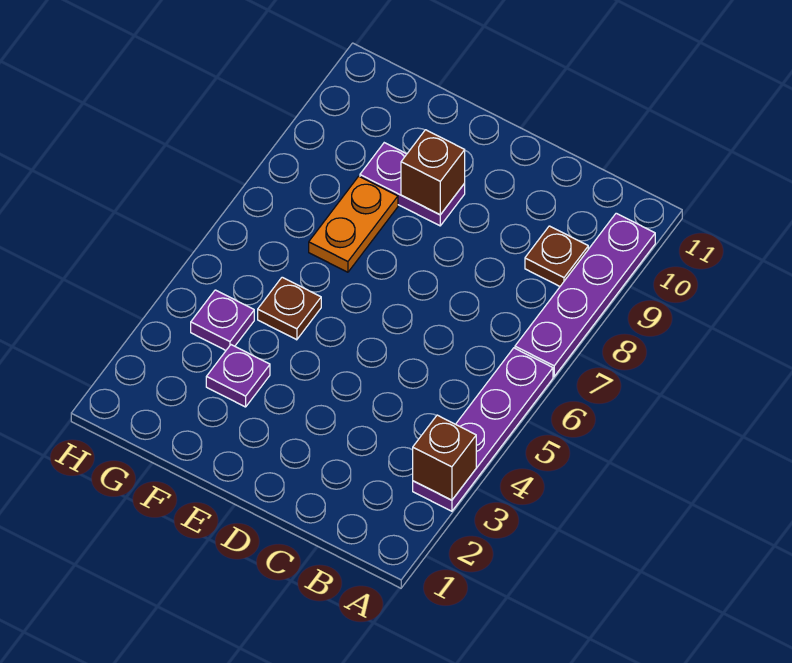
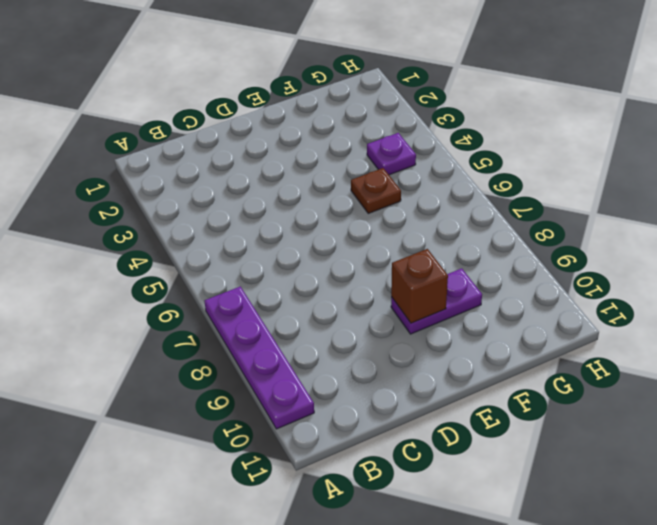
none -> purple 1x4 plate [413,348,553,511]
none -> brown 1x1 plate [525,226,588,286]

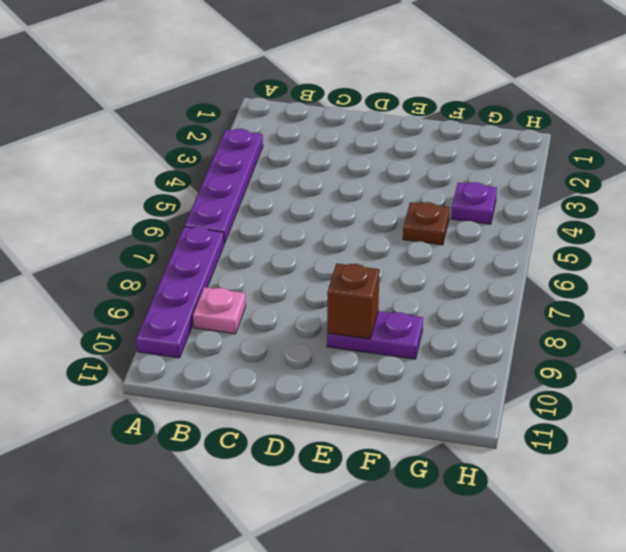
pink 1x1 plate [193,287,246,334] -> brown 1x1 plate [525,226,588,286]
none -> purple 1x1 plate [206,345,270,407]
none -> orange 1x2 plate [309,176,398,272]

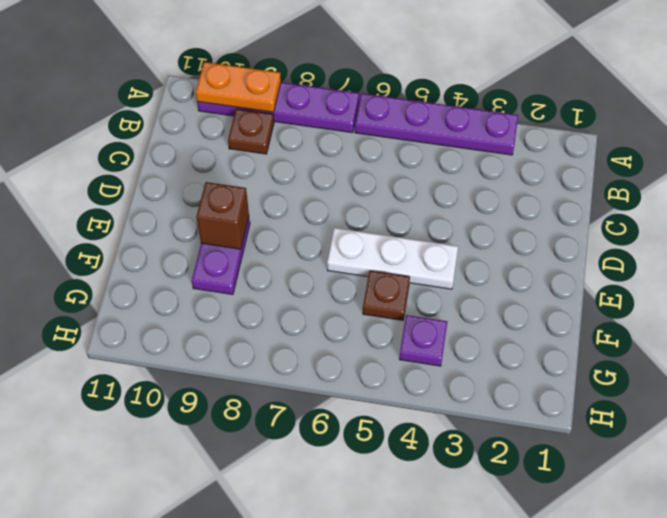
orange 1x2 plate [196,62,281,112] -> orange 1x2 plate moved to [309,176,398,272]
white 1x3 plate [327,228,458,289] -> none
none -> purple 1x1 plate [206,345,270,407]
none -> brown 1x1 brick [413,415,476,500]

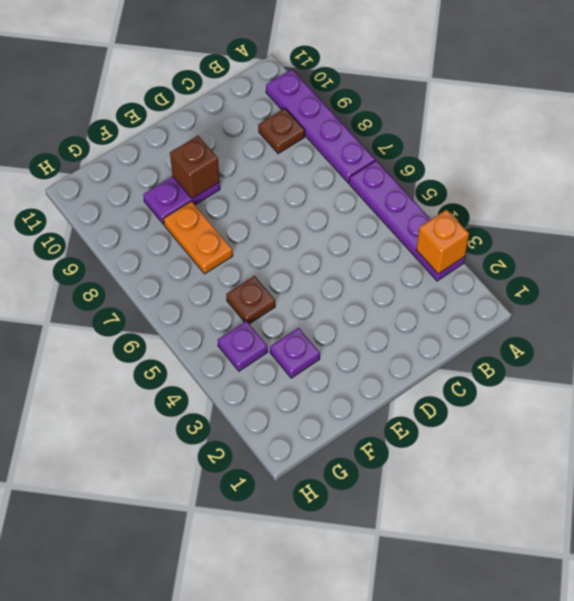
orange 1x1 brick [416,210,469,274] -> brown 1x1 brick [413,415,476,500]

